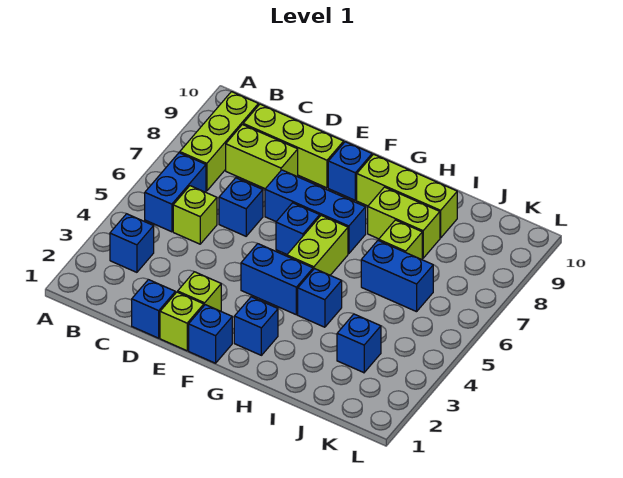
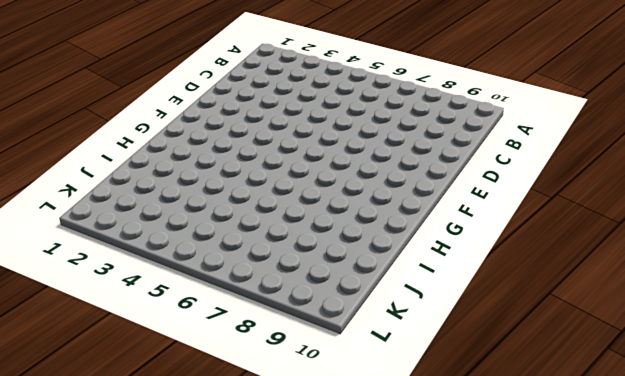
none -> blue 1x1 brick [110,214,154,272]
none -> blue 1x2 brick [145,153,206,232]
none -> lime 1x3 brick [180,92,258,191]

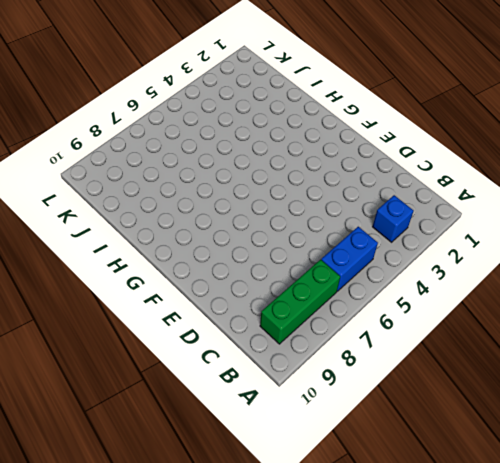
green 1x3 brick [260,260,340,344] -> lime 1x3 brick [180,92,258,191]
none -> lime 1x1 brick [173,186,217,244]
none -> lime 1x2 brick [226,125,298,189]
none -> lime 1x3 brick [243,104,344,188]

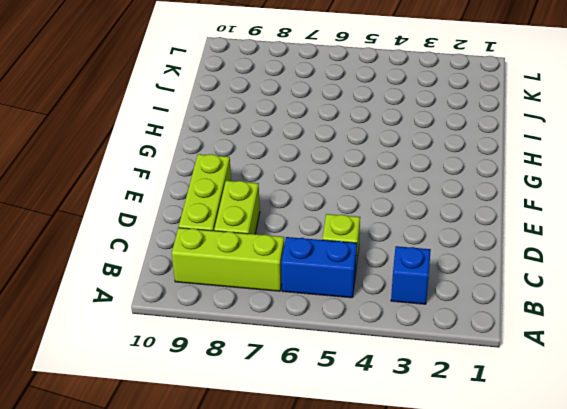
none -> blue 1x1 brick [132,280,175,338]
none -> blue 1x1 brick [219,178,263,236]
none -> lime 1x1 brick [160,292,204,351]

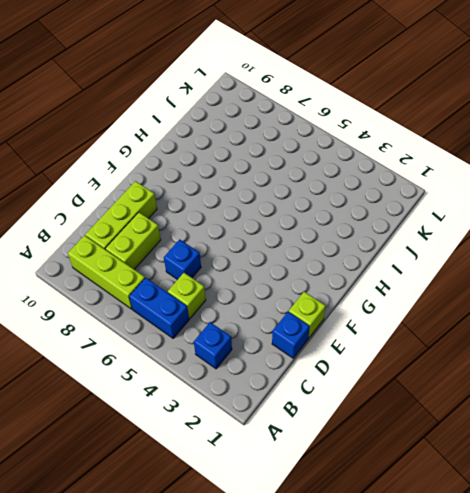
none -> lime 1x1 brick [178,272,221,311]
none -> blue 1x3 brick [265,170,366,254]
none -> blue 1x1 brick [189,305,232,363]

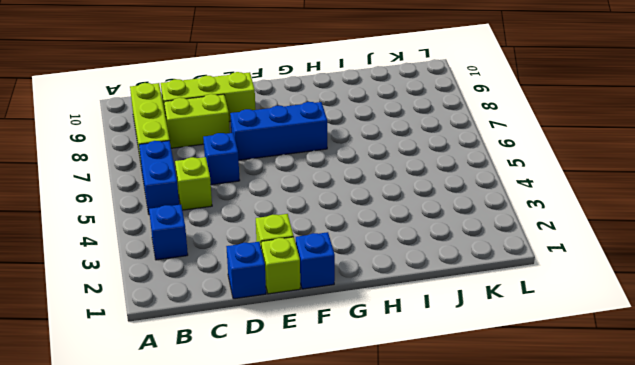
none -> blue 1x2 brick [241,244,313,315]
none -> blue 1x1 brick [276,203,320,254]
none -> blue 1x1 brick [328,142,372,200]

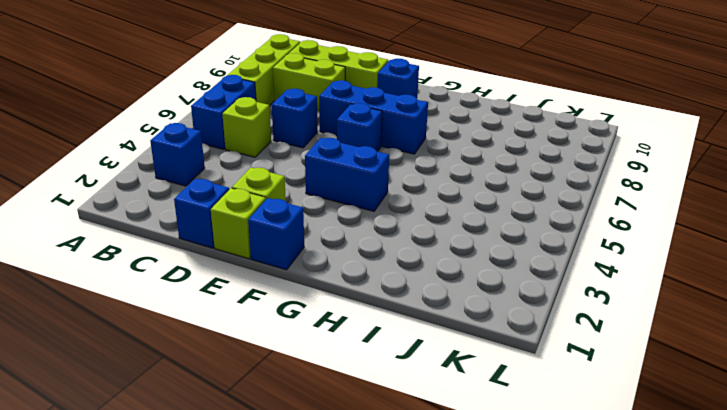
none -> blue 1x1 brick [234,297,278,355]
none -> lime 1x2 brick [287,215,348,275]
none -> lime 1x3 brick [357,154,457,238]

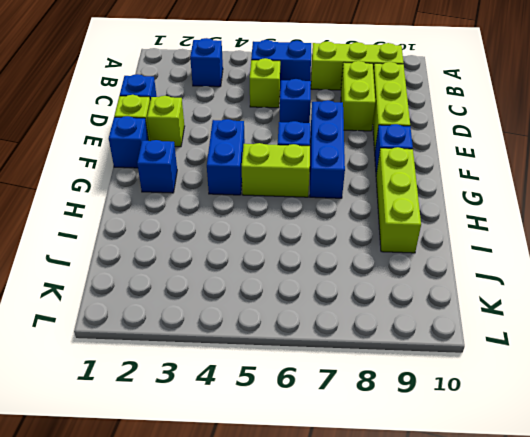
none -> blue 1x1 brick [298,269,342,327]
none -> lime 1x2 brick [368,187,440,258]
none -> blue 1x2 brick [361,240,433,312]

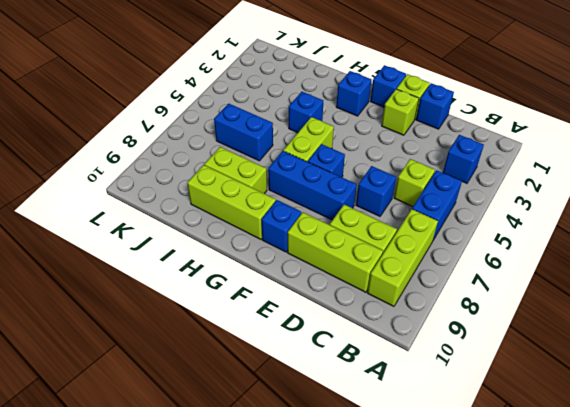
none -> blue 1x2 brick [241,244,313,315]
none -> lime 1x1 brick [379,220,422,260]
none -> blue 1x1 brick [337,314,381,373]

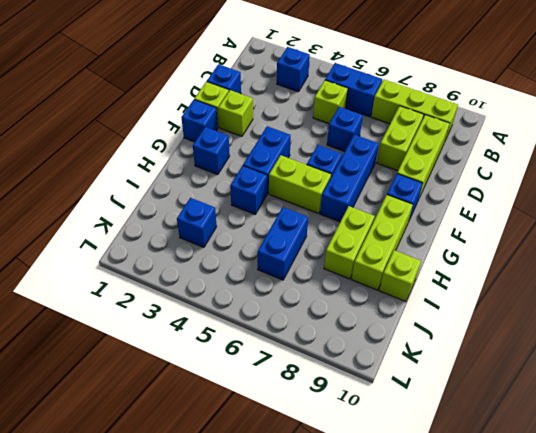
lime 1x1 brick [379,250,421,302] -> lime 1x1 brick moved to [379,220,422,260]

